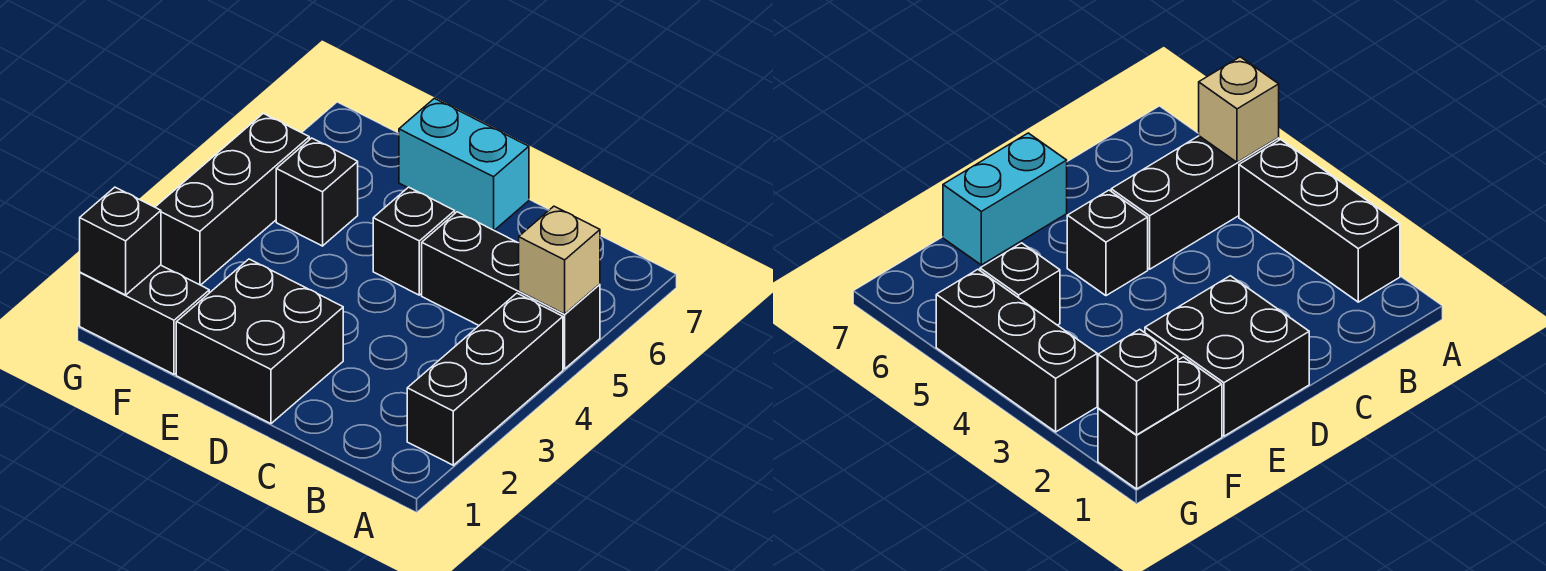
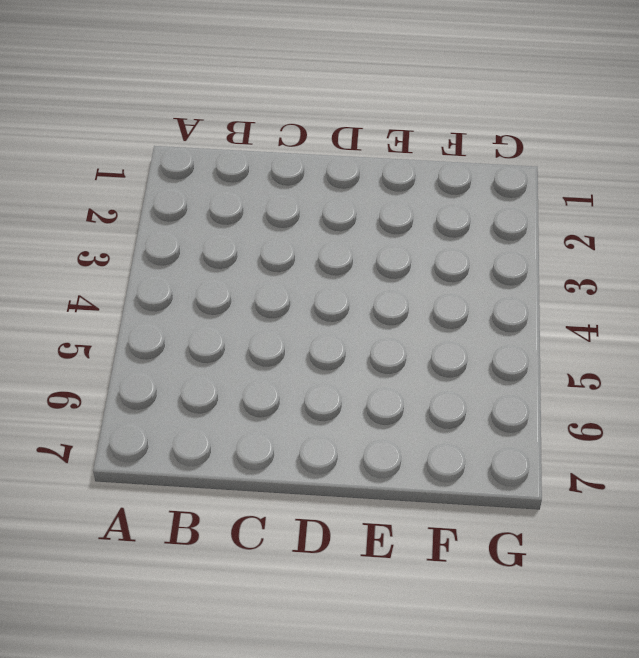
none -> black 1x3 brick [407,293,563,465]
none -> black 1x3 brick [422,212,600,369]

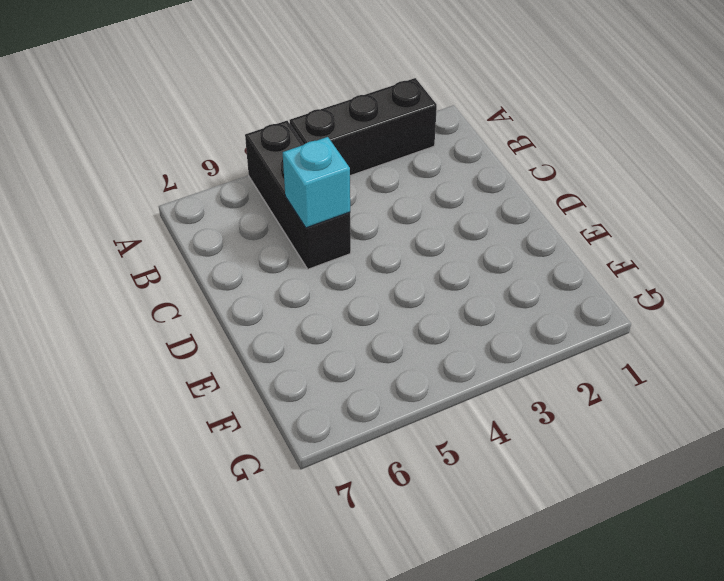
cyan 1x1 brick [283,137,350,228] -> none
none -> black 2x2 brick [176,259,343,424]
none -> black 1x1 brick [373,187,455,295]

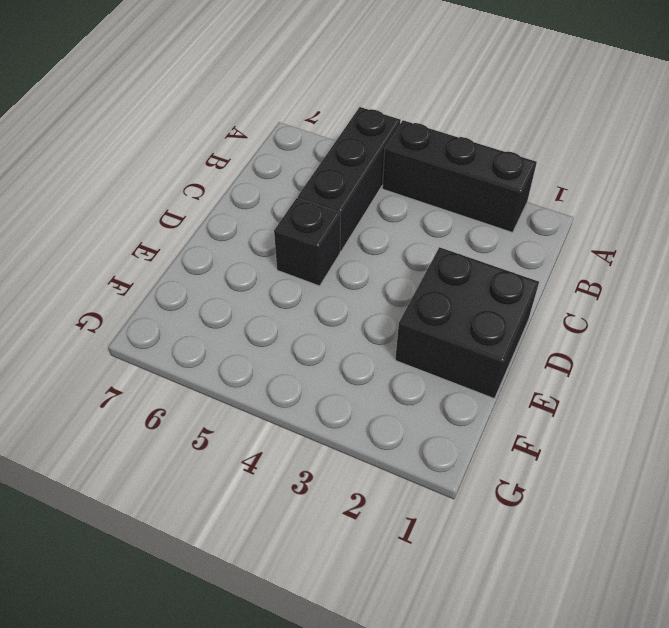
none -> cyan 1x2 brick [399,98,529,230]
none -> black 1x2 brick [80,265,209,374]

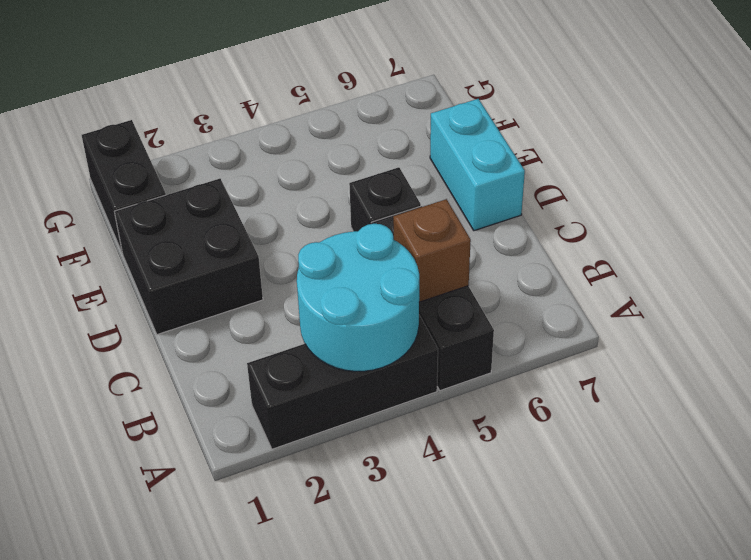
cyan 2x2 round brick [297,224,419,371] -> none
brown 1x1 brick [393,199,471,302] -> none
none -> black 1x1 brick [276,138,358,246]
none -> black 1x3 brick [155,113,309,285]

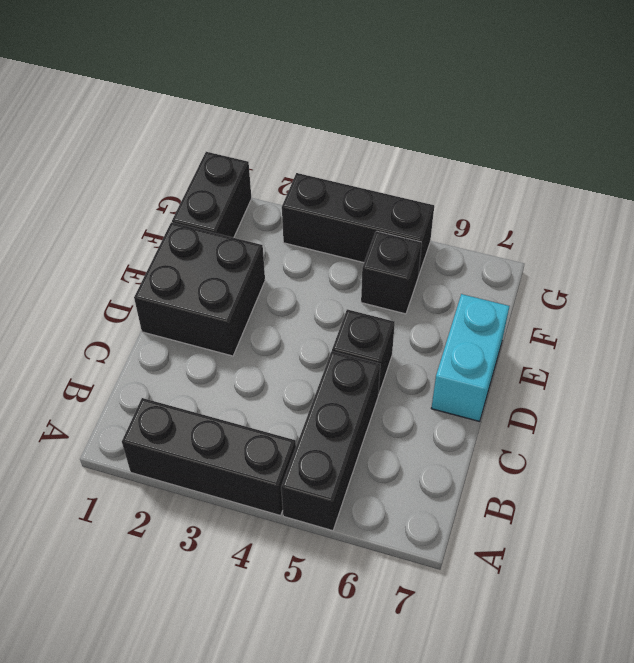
none -> tan 1x1 brick [519,206,600,314]
none -> black 1x1 brick [80,187,161,295]

